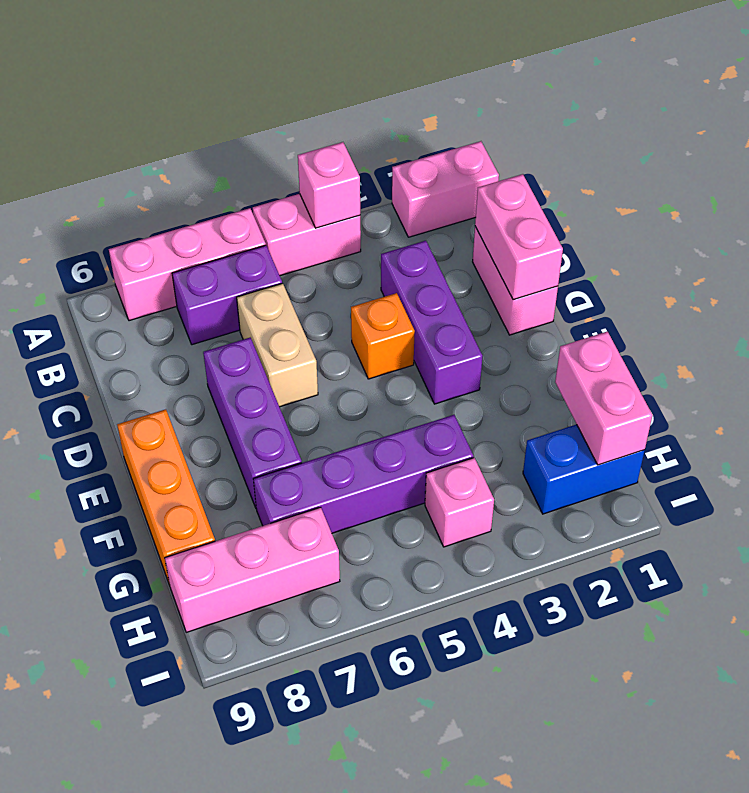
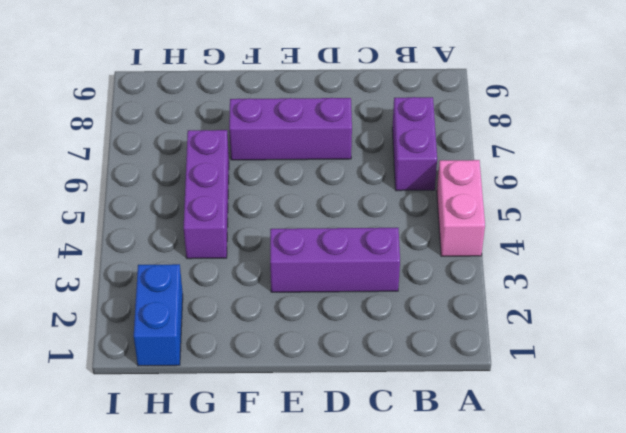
purple 1x3 brick [184,130,229,259] -> purple 1x4 brick [254,415,473,533]
none -> pink 1x2 brick [392,141,499,237]
none -> pink 1x3 brick [109,208,266,321]
none -> pink 1x2 brick [473,227,558,335]

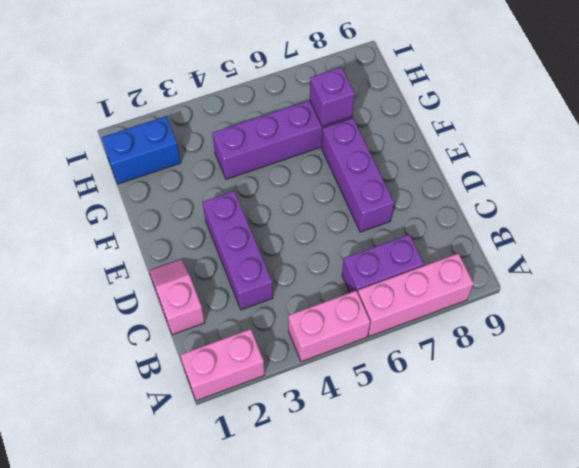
pink 1x2 slope [149,260,205,335] -> pink 1x2 brick [473,227,558,335]
purple 1x1 brick [310,67,355,126] -> none
none -> tan 1x2 brick [237,283,318,407]
none -> orange 1x1 brick [351,293,415,379]
none -> orange 1x3 brick [117,409,215,585]

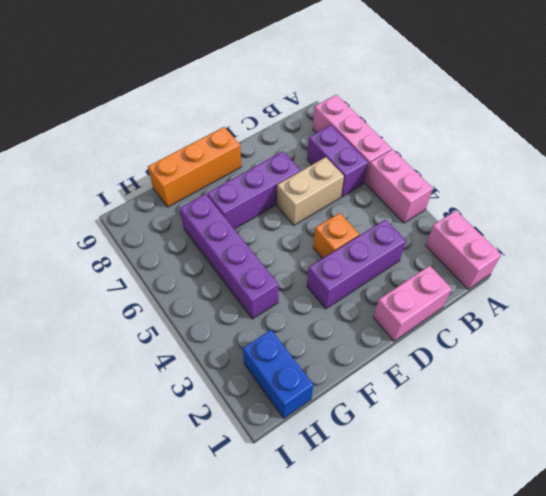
none -> pink 1x1 brick [425,458,494,547]
none -> pink 1x3 brick [165,507,340,632]
none -> pink 1x1 brick [298,142,360,228]

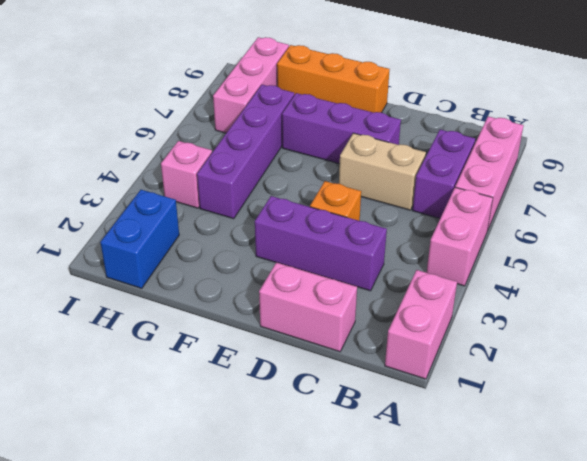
none -> pink 1x1 brick [298,142,360,228]
none -> pink 1x2 brick [475,174,563,300]
none -> pink 1x2 brick [555,332,652,465]

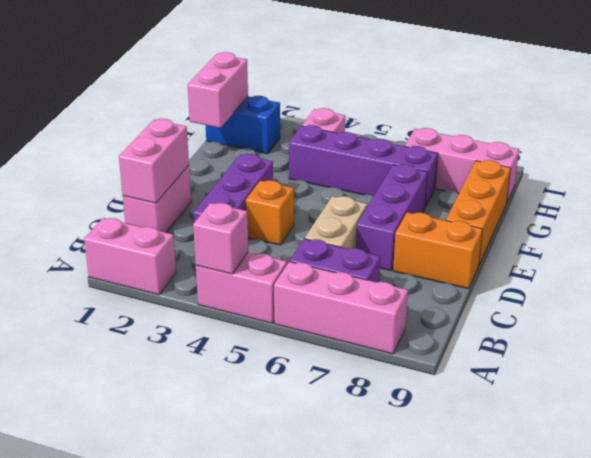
orange 1x2 brick [393,212,483,289] -> none

